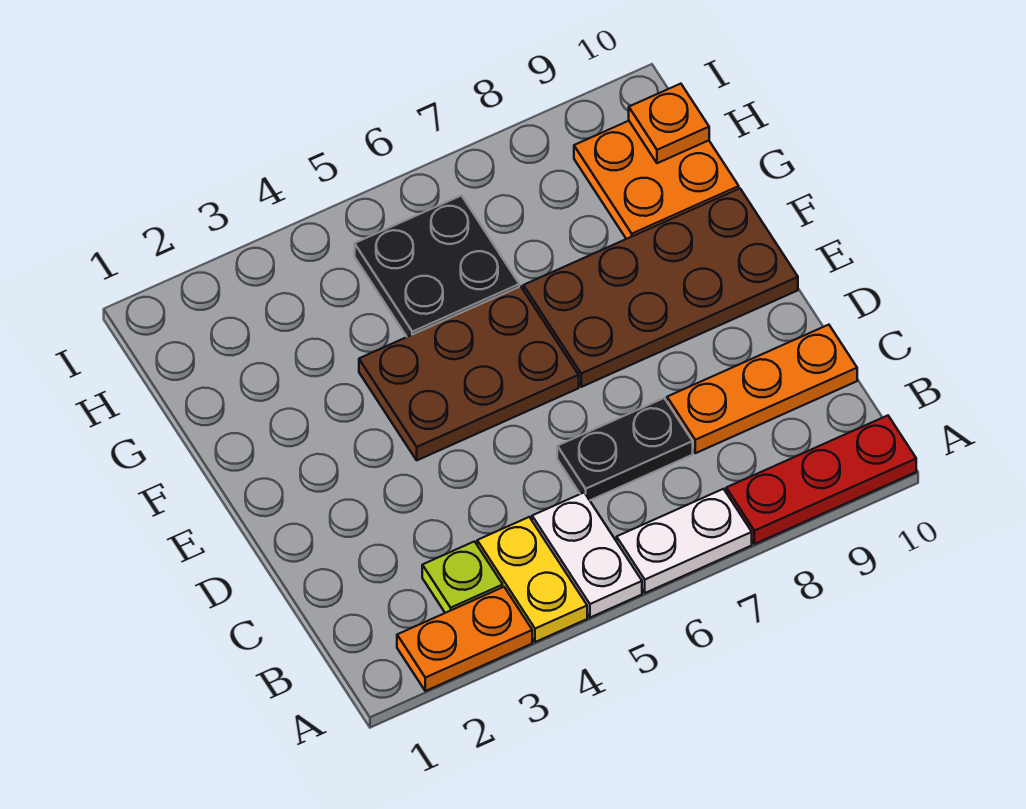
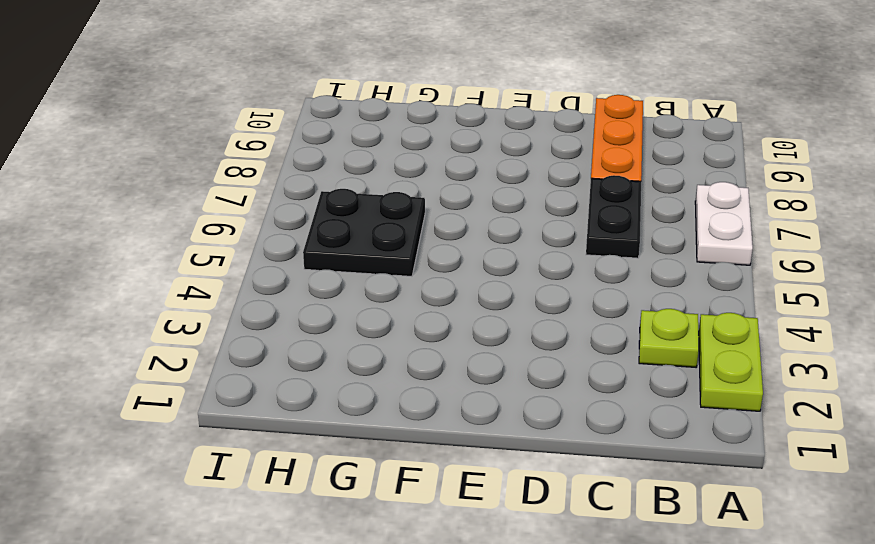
lime 1x2 plate [699,313,763,411] -> orange 1x2 plate [397,587,532,691]
none -> yellow 1x2 plate [477,517,587,642]
none -> white 1x2 plate [532,493,642,618]
none -> red 1x3 plate [726,416,916,544]

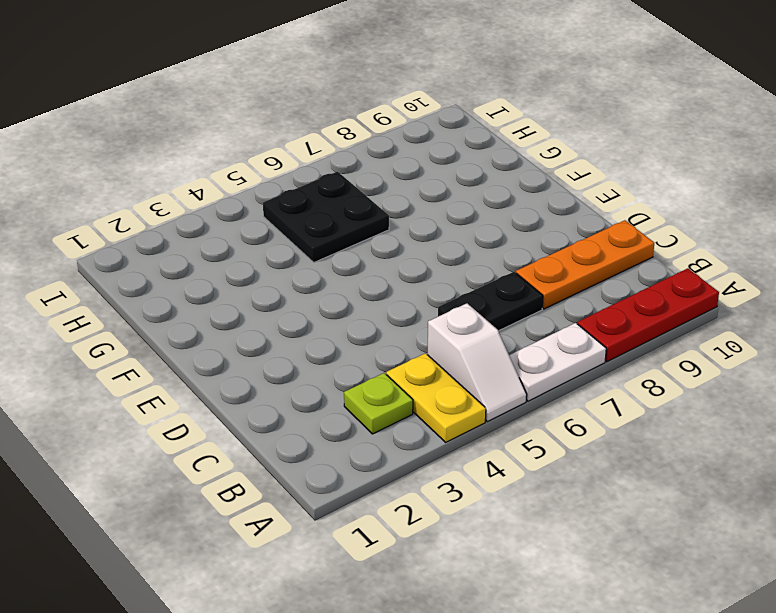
white 1x2 slope [428,303,527,422] -> white 1x2 plate [532,493,642,618]
none -> orange 1x2 plate [397,587,532,691]
none -> brown 2x3 plate [359,286,579,460]
none -> brown 2x4 plate [523,189,798,387]

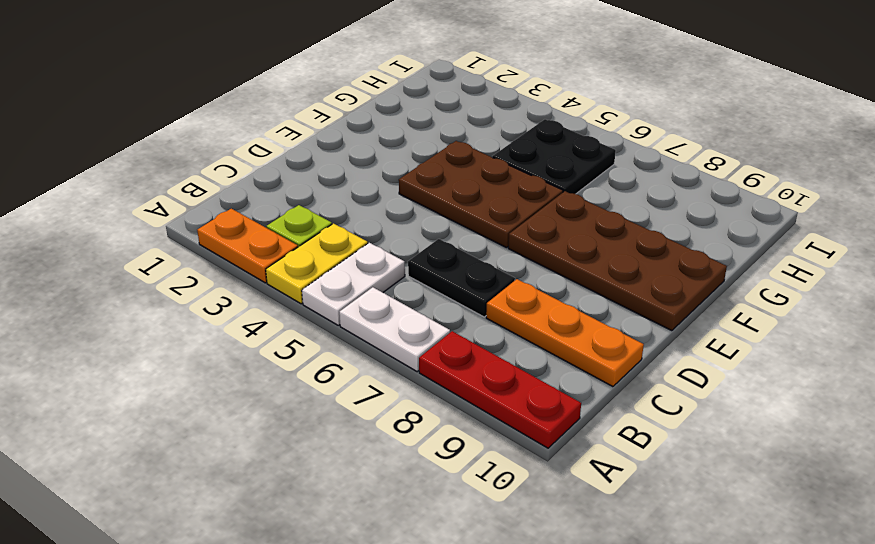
none -> orange 2x2 plate [574,121,739,239]
none -> orange 1x1 plate [629,84,709,163]

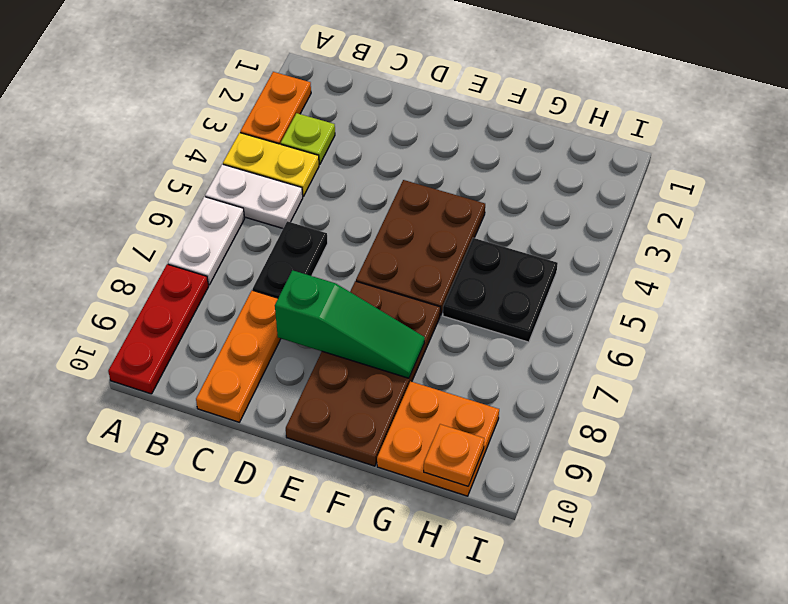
green 1x3 slope [275,270,425,378] -> none

